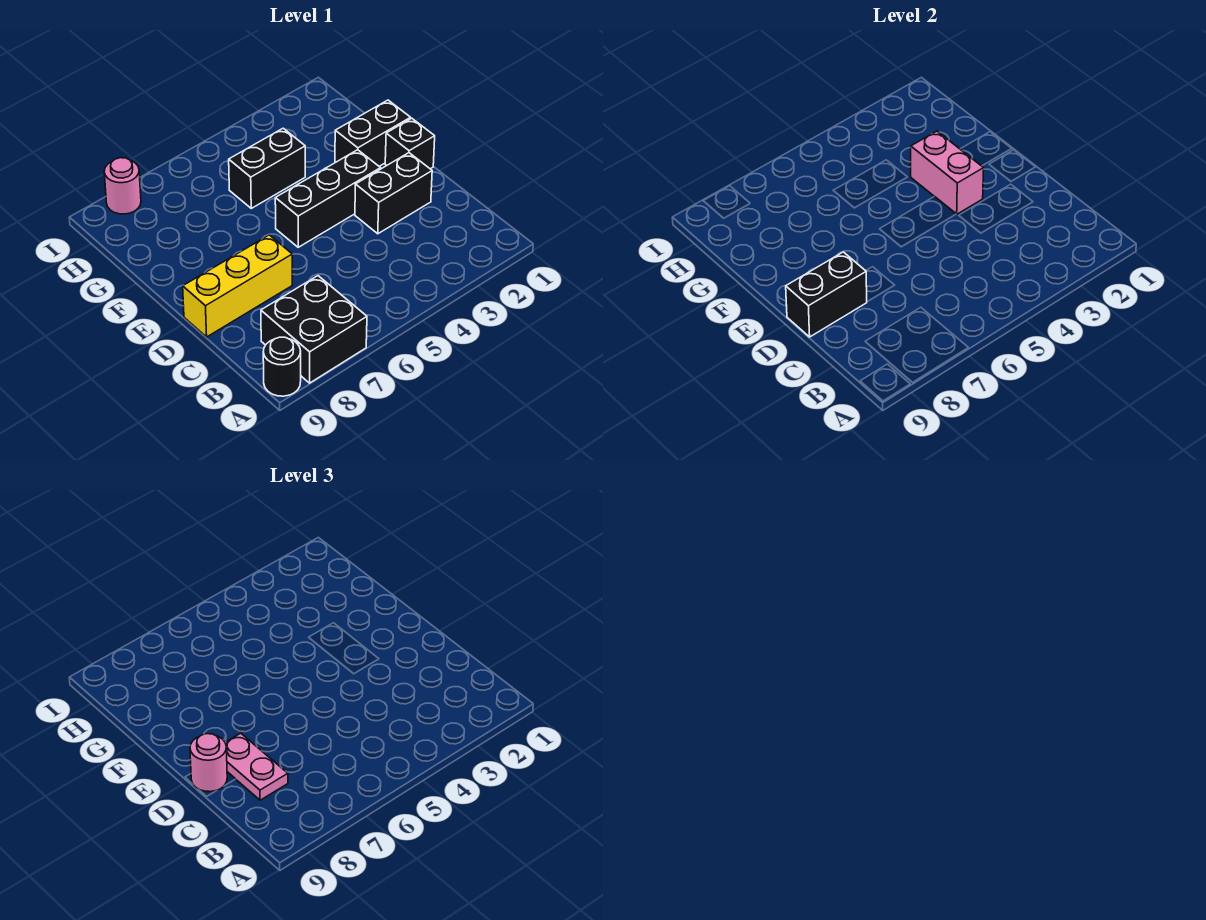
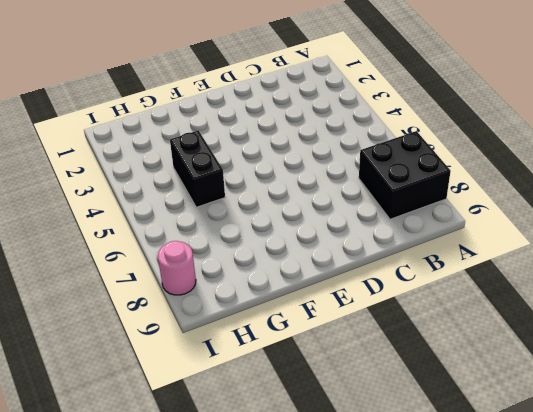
none -> black 1x1 round brick [263,337,301,396]
none -> black 1x2 brick [355,153,432,234]
none -> yellow 1x3 brick [183,235,292,337]

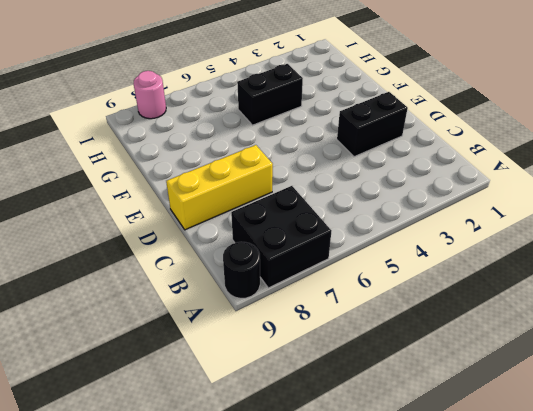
none -> black 1x1 brick [385,118,435,169]
none -> black 1x3 brick [275,150,381,247]
none -> black 1x2 brick [335,100,411,166]

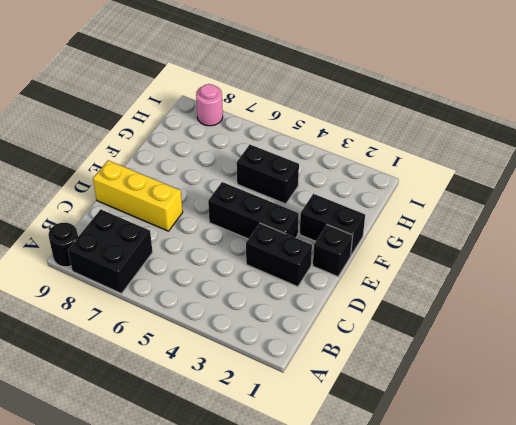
none -> black 1x2 brick [786,252,867,337]
none -> pink 1x2 brick [911,131,984,214]
none -> pink 1x2 plate [225,733,288,800]

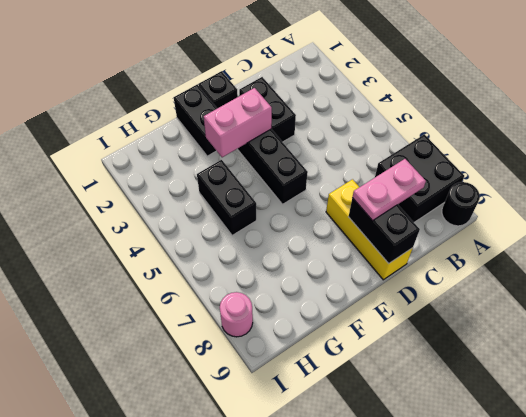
none -> pink 1x1 round brick [190,734,227,792]

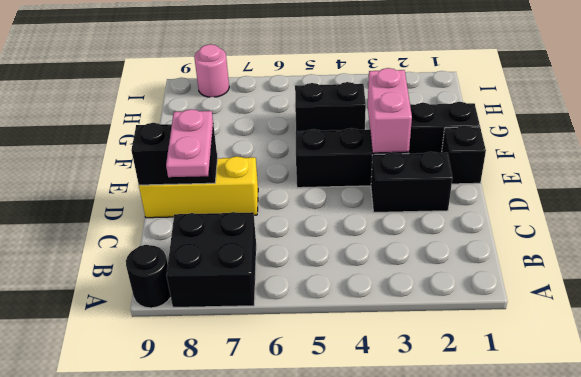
none -> pink 1x1 round brick [190,734,227,792]

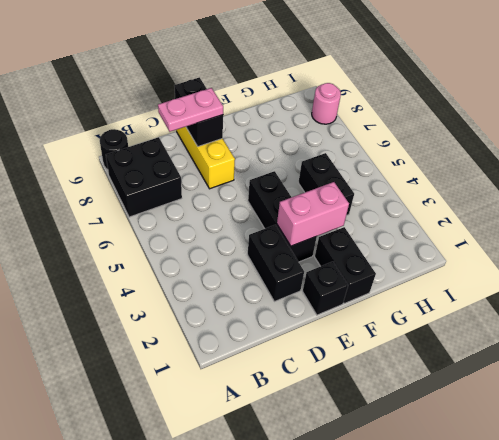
none -> pink 1x1 round brick [190,734,227,792]

